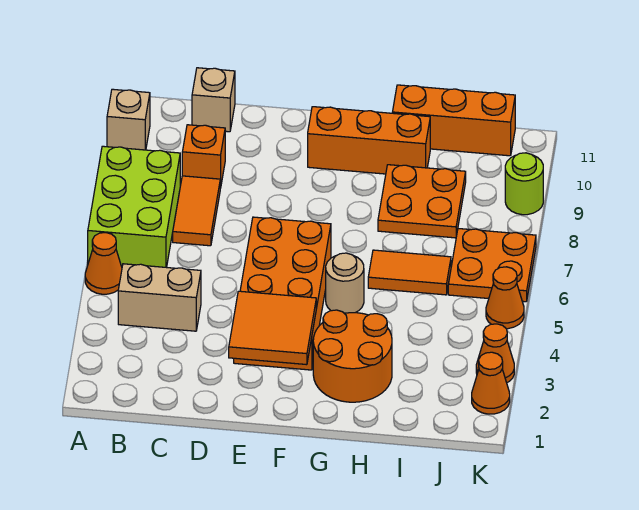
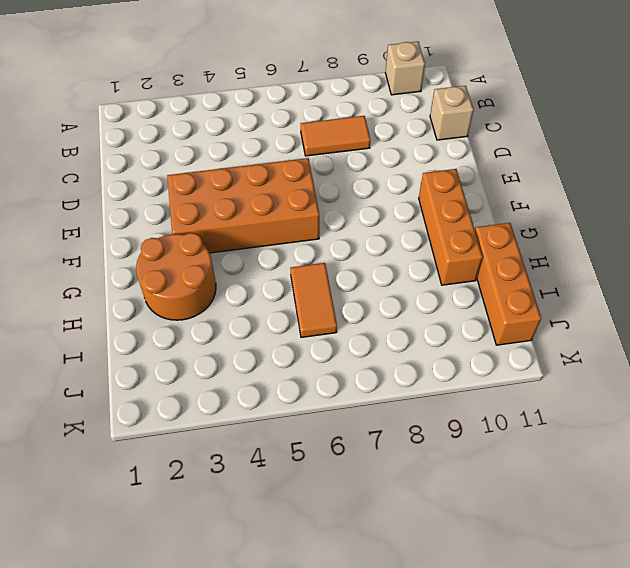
none -> orange 1x1 cone [85,233,122,294]
none -> lime 2x3 brick [88,146,180,267]
none -> tan 1x2 brick [118,264,201,331]

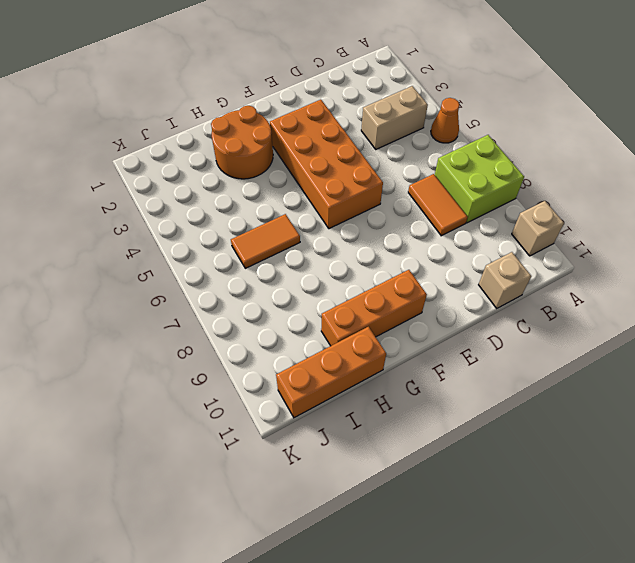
lime 2x2 brick [435,135,524,223] -> lime 2x3 brick [88,146,180,267]
none -> orange 1x1 brick [182,125,225,188]
none -> tan 1x1 round brick [326,253,364,313]
none -> orange 2x2 plate [378,165,466,238]

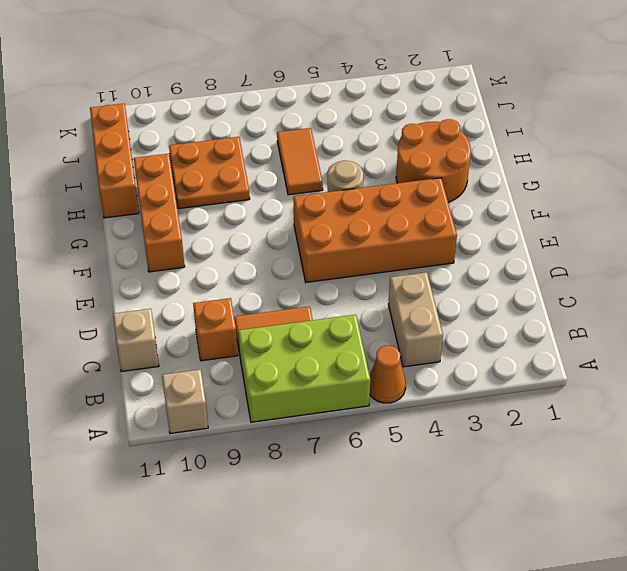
none -> orange 2x2 plate [448,229,536,302]
none -> orange 1x1 cone [472,352,510,414]
none -> orange 1x1 cone [476,324,514,383]

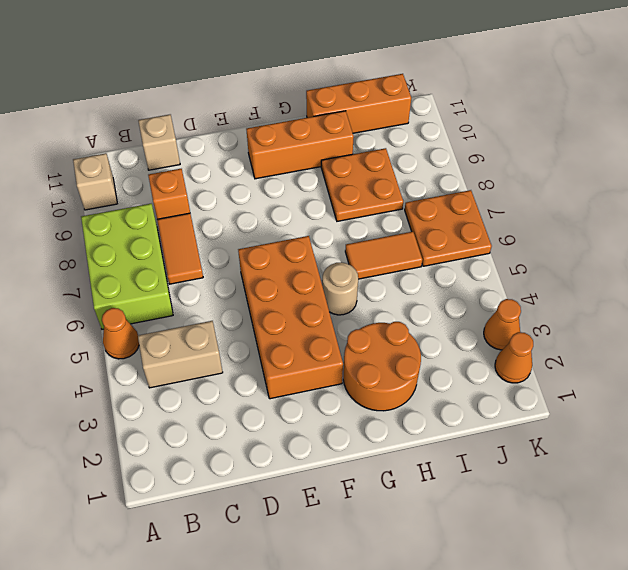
none -> orange 1x1 cone [486,267,524,329]
none -> lime 1x1 round brick [505,153,543,215]
none -> orange 2x2 tile [229,291,316,365]

